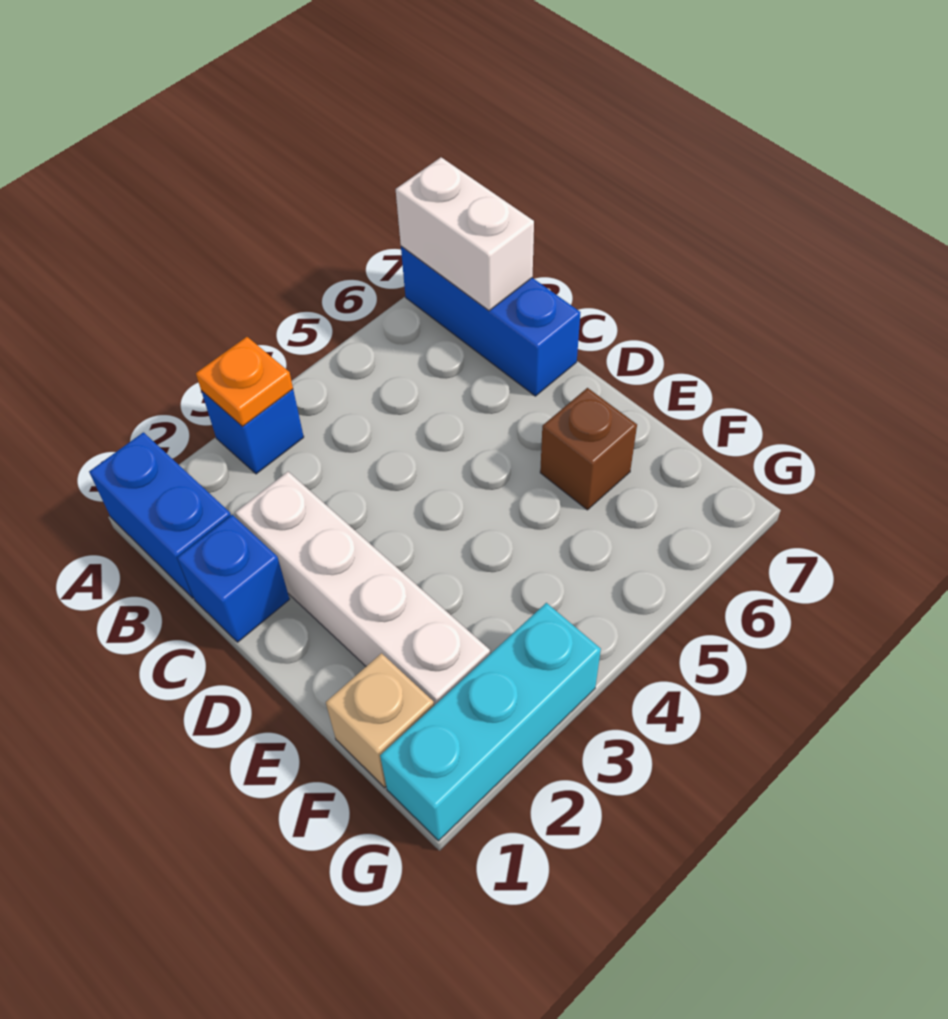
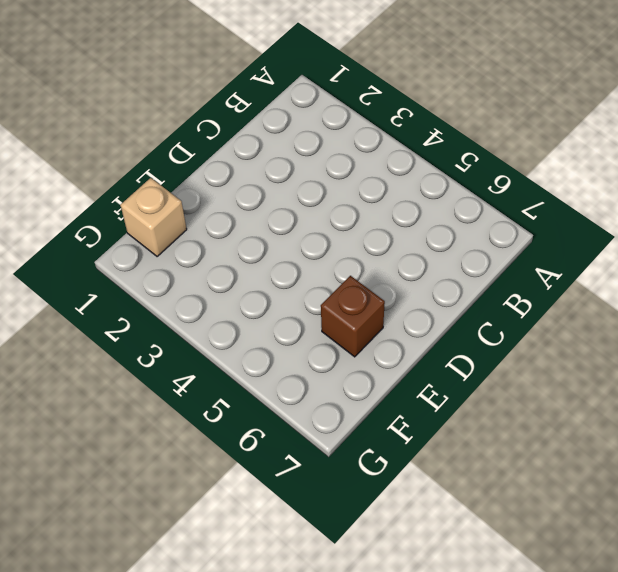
none -> blue 1x2 brick [89,432,231,598]
none -> blue 1x1 brick [201,389,304,474]

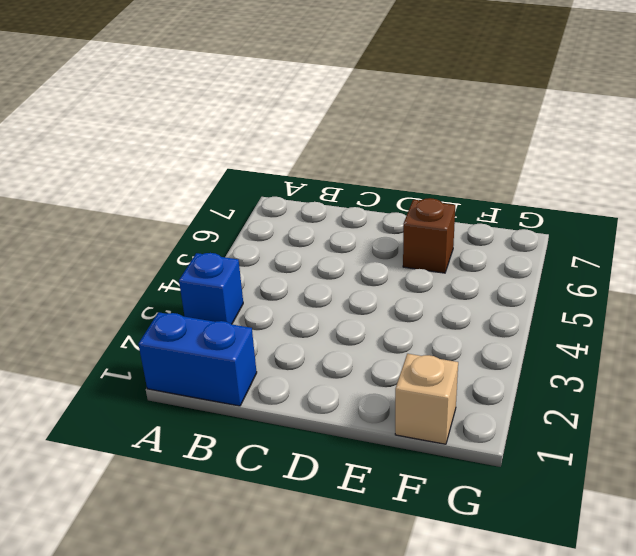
none -> blue 1x3 brick [401,246,581,396]
none -> blue 1x1 brick [177,515,290,642]

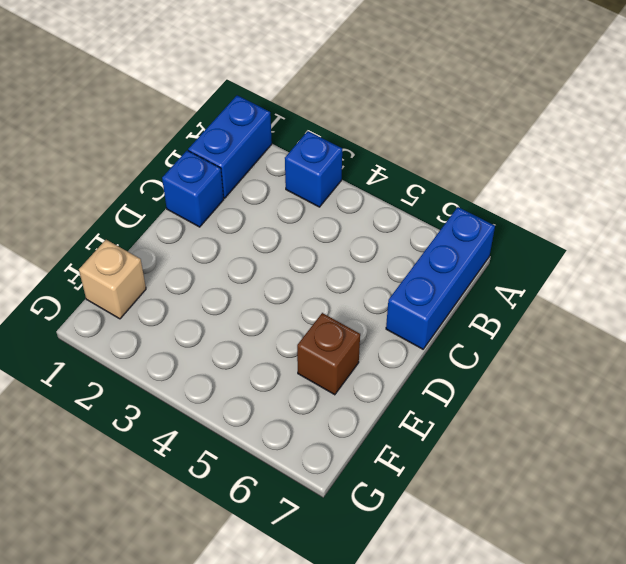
none -> white 1x4 brick [235,472,490,705]
none -> cyan 1x3 brick [380,603,601,841]

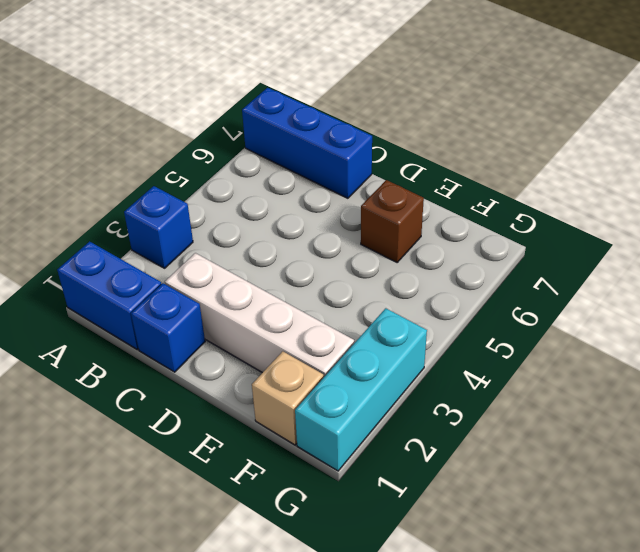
none -> orange 1x1 plate [196,337,293,427]
none -> white 1x2 brick [396,157,534,311]

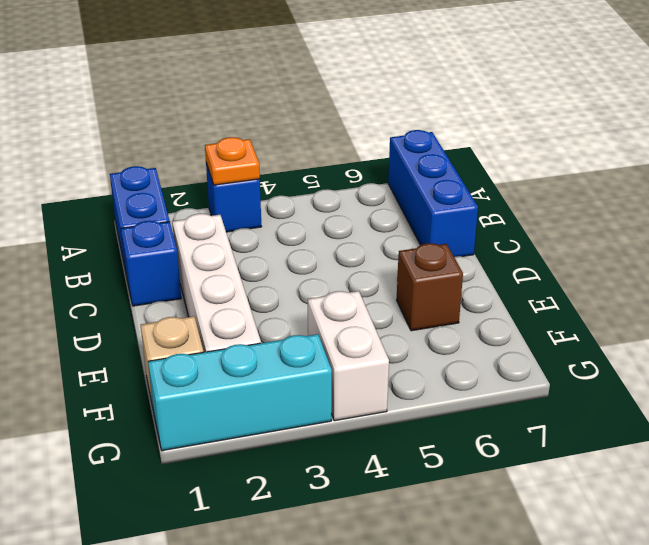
white 1x2 brick [308,291,389,421] -> white 1x2 brick moved to [396,157,534,311]

